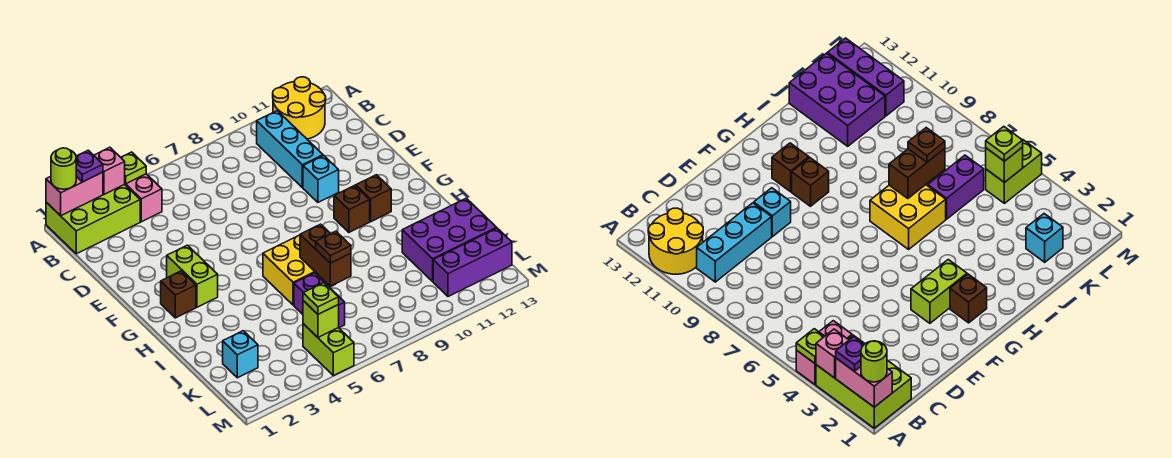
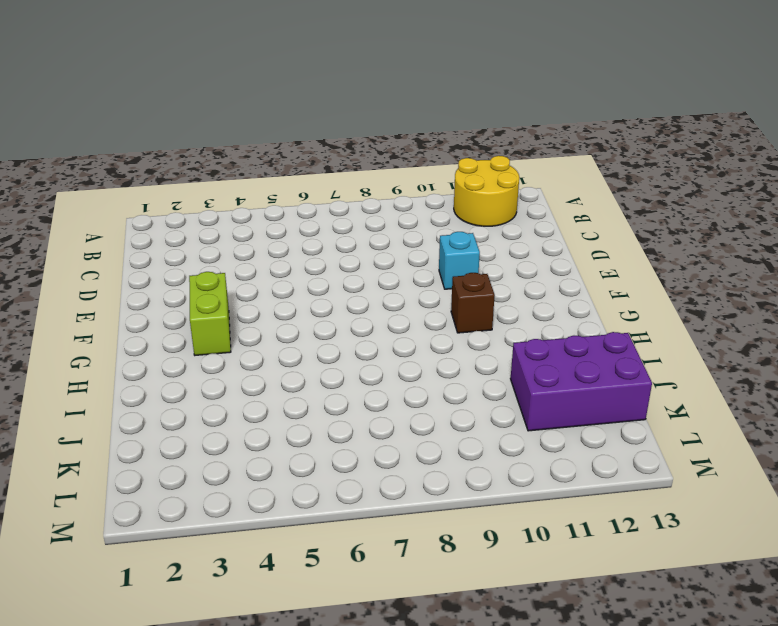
none -> lime 2x3 brick [46,184,140,254]
none -> pink 1x2 brick [125,174,162,222]
none -> cyan 1x3 brick [257,111,323,188]

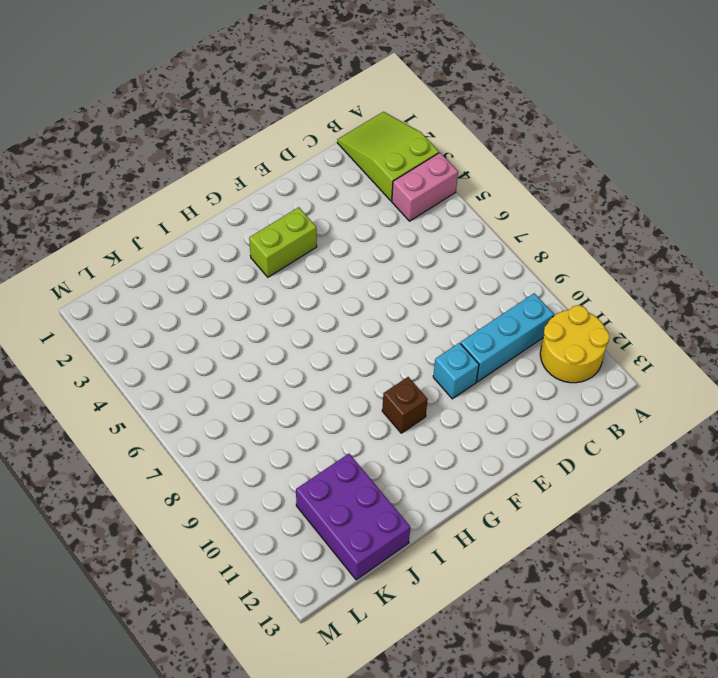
lime 2x3 slope [337,112,439,201] -> lime 2x3 brick [46,184,140,254]
none -> brown 1x1 brick [161,271,196,318]
none -> brown 1x1 brick [356,175,391,222]
none -> yellow 2x2 brick [263,235,335,305]

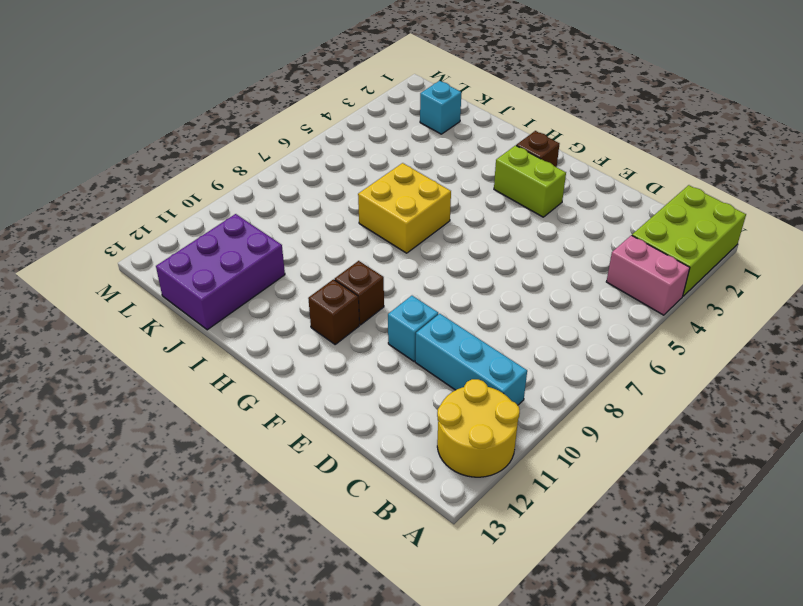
none -> purple 1x2 brick [294,273,345,328]
none -> lime 1x2 brick [303,324,354,376]
none -> purple 1x3 brick [433,228,512,297]

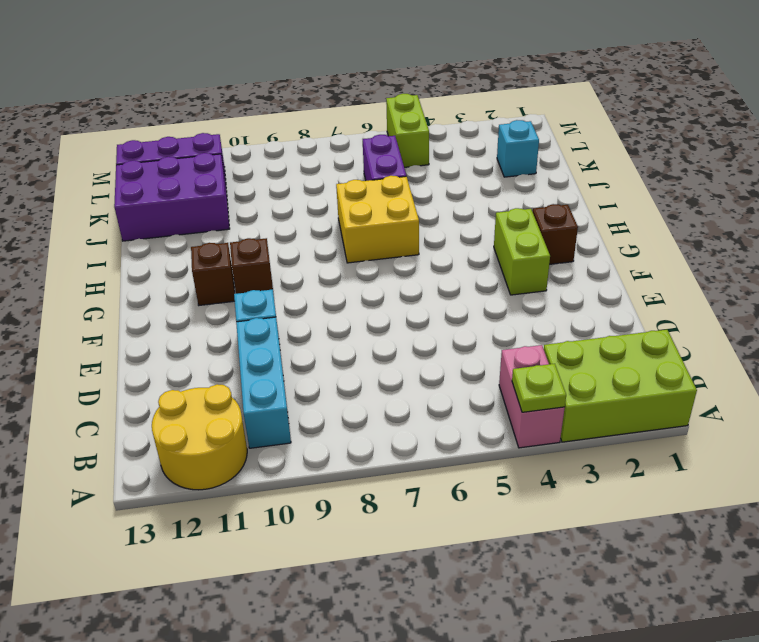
none -> pink 1x2 brick [46,172,103,216]
none -> pink 1x1 brick [94,147,125,194]
none -> brown 1x2 brick [300,224,351,286]

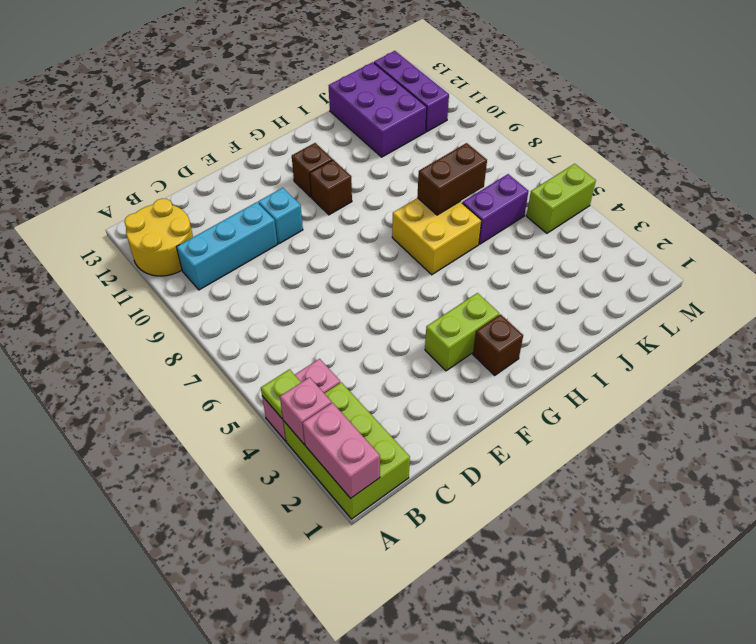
none -> cyan 1x1 brick [223,331,258,378]
none -> lime 1x1 brick [303,301,339,337]
none -> lime 1x1 round brick [51,148,76,189]

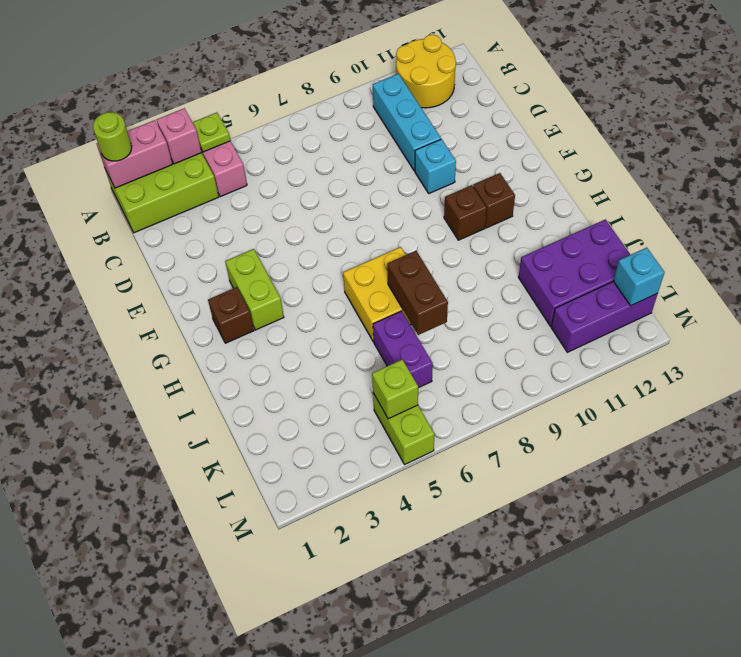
cyan 1x1 brick [613,248,664,306] -> cyan 1x1 brick moved to [223,331,258,378]
none -> purple 1x1 plate [76,150,103,182]
none -> brown 1x1 plate [316,232,351,263]
none -> lime 1x1 plate [303,283,339,314]

